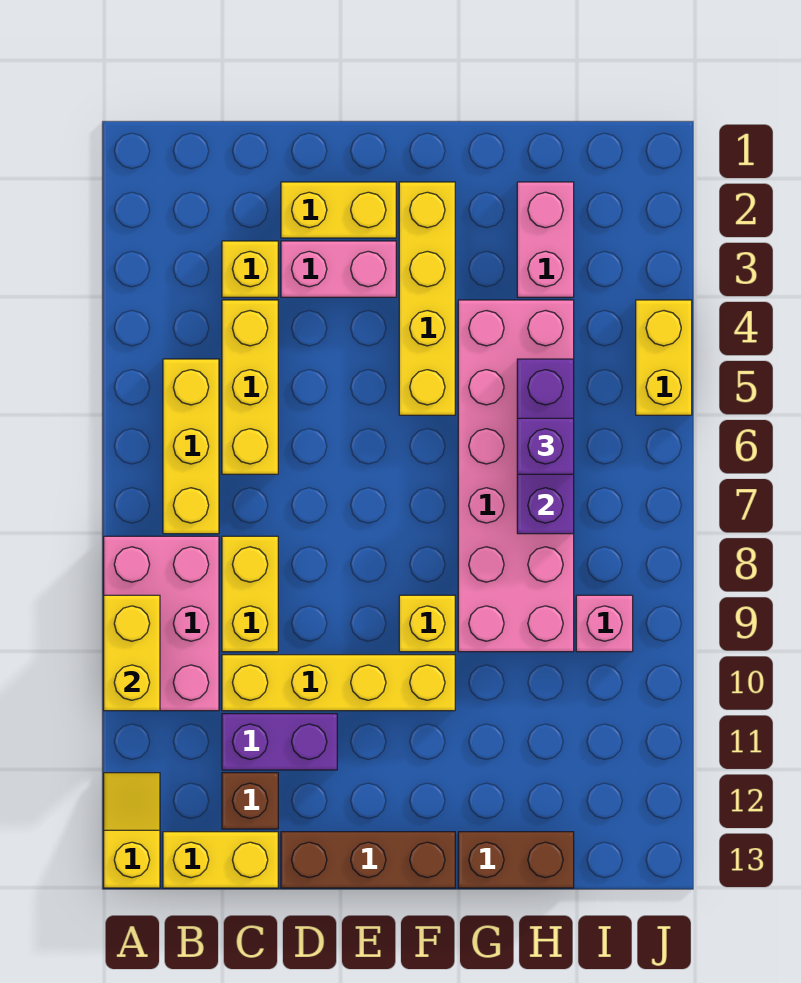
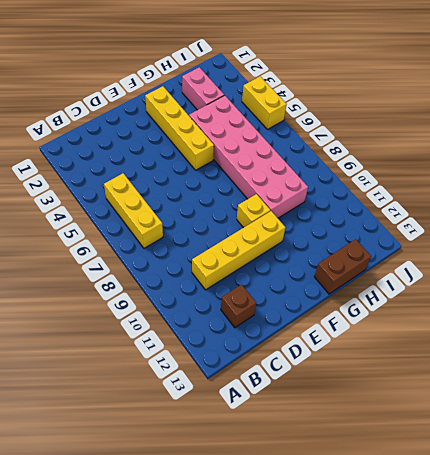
none -> pink 2x3 brick [104,536,219,711]
none -> yellow 1x2 slope [104,773,160,888]
none -> yellow 1x2 brick [163,832,278,888]

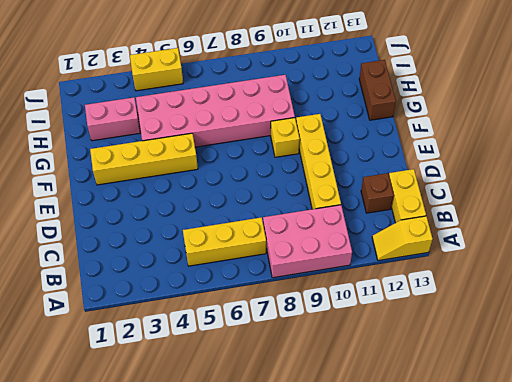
none -> yellow 1x1 brick [222,241,278,297]
none -> yellow 1x3 brick [222,300,278,474]
none -> yellow 1x2 brick [222,536,278,652]

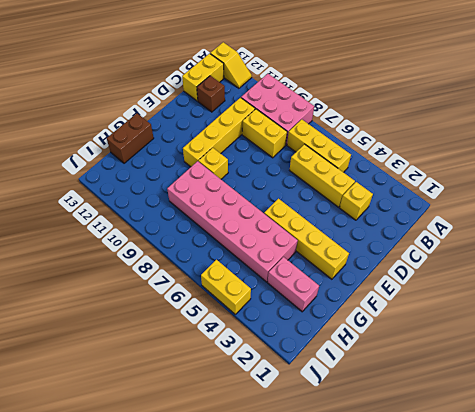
none -> purple 1x2 brick [222,714,337,770]
none -> yellow 1x2 brick [281,182,396,238]
none -> pink 1x2 brick [281,241,396,297]

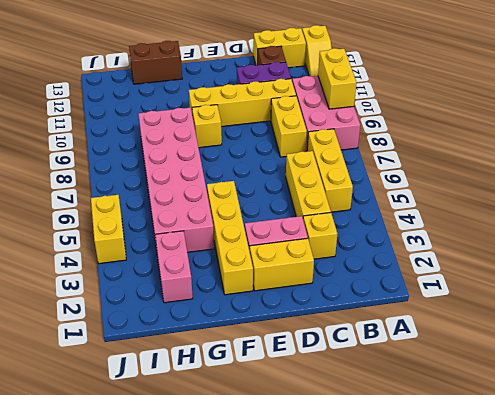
none -> brown 1x3 brick [281,832,455,888]
none -> pink 1x1 brick [576,595,633,652]
none -> purple 1x3 brick [517,359,574,534]

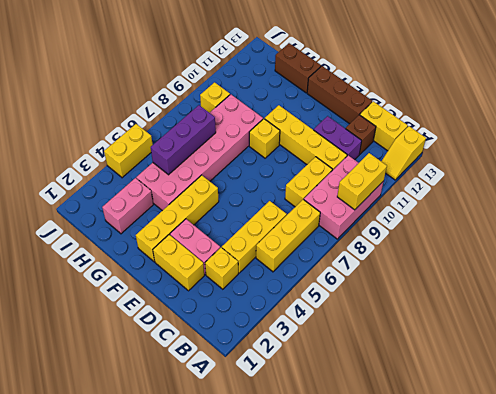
yellow 1x1 brick [200,82,230,113] -> pink 1x1 brick [576,595,633,652]
none -> purple 1x1 brick [517,418,574,474]

